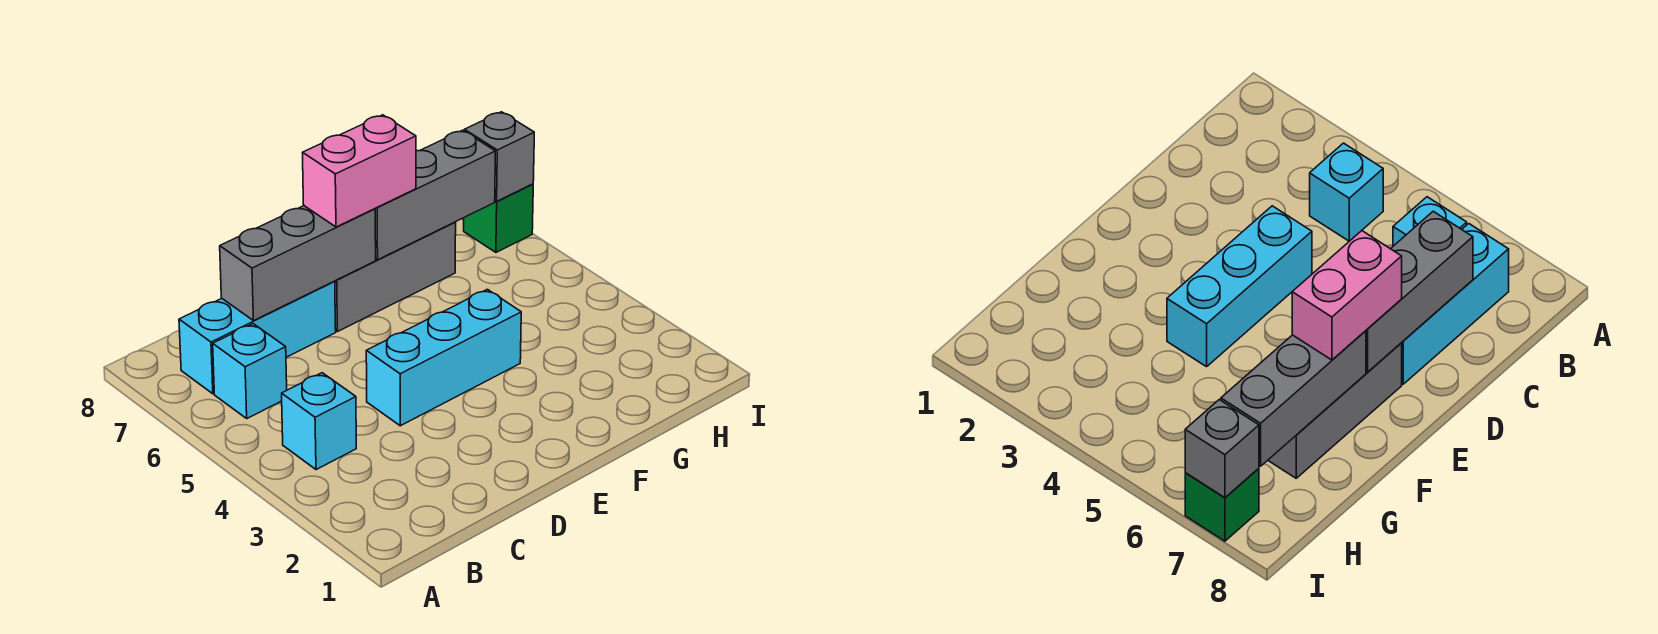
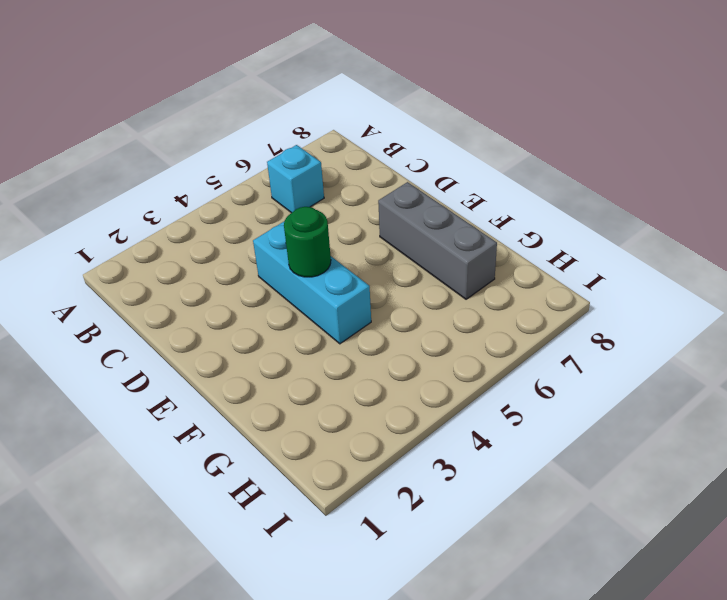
green 1x1 round brick [284,207,331,277] -> none
none -> cyan 1x1 brick [282,373,356,470]
none -> cyan 1x3 brick [179,281,336,394]

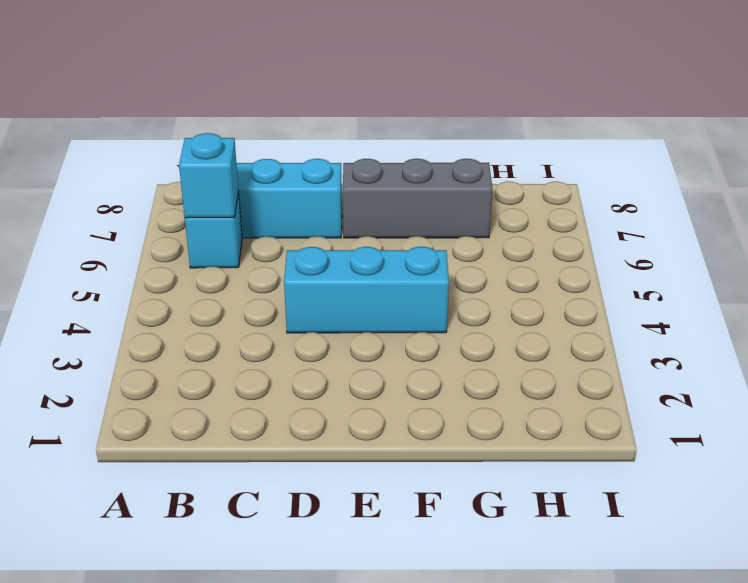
cyan 1x1 brick [179,133,238,218] -> cyan 1x1 brick moved to [282,373,356,470]
none -> green 1x1 brick [464,184,533,252]
none -> grey 1x3 brick [220,206,376,321]

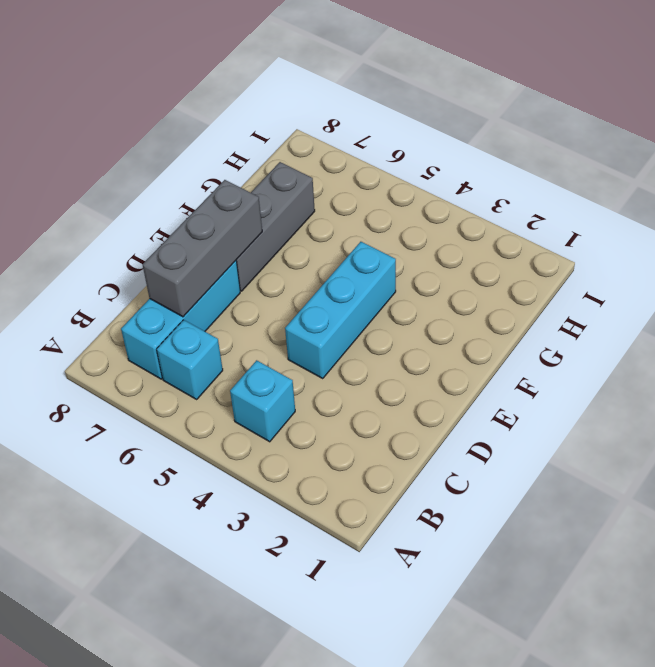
none -> green 1x1 brick [464,184,533,252]
none -> grey 1x3 brick [375,130,495,260]

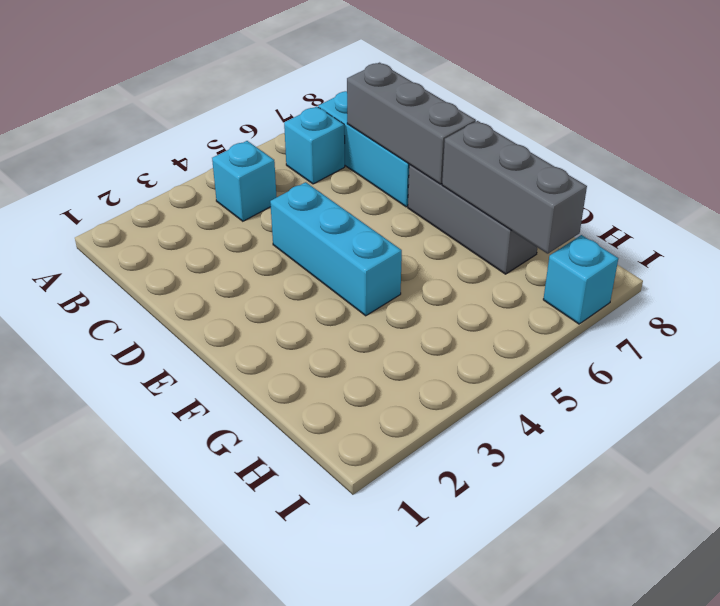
cyan 1x1 brick [543,235,618,324] -> green 1x1 brick [464,184,533,252]
none -> grey 1x1 brick [464,112,534,202]
none -> pink 1x2 brick [303,115,416,227]

